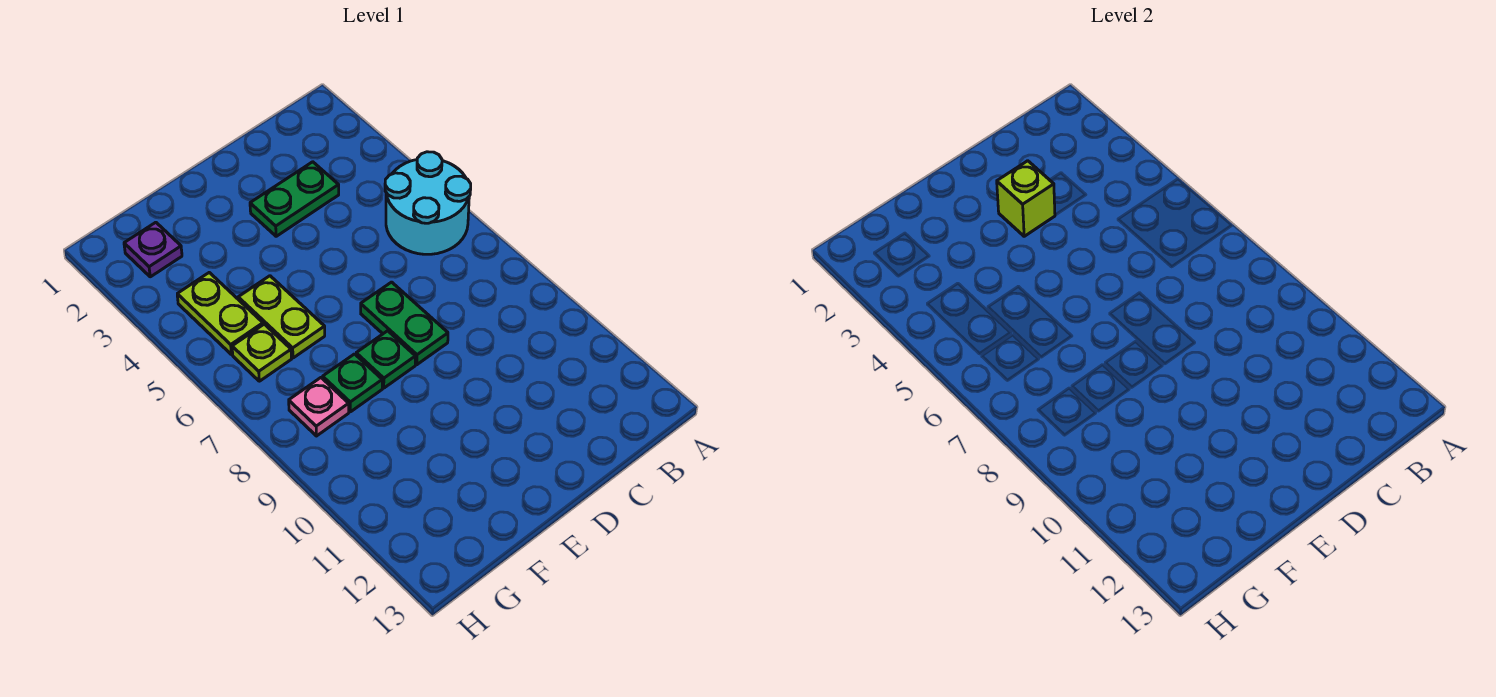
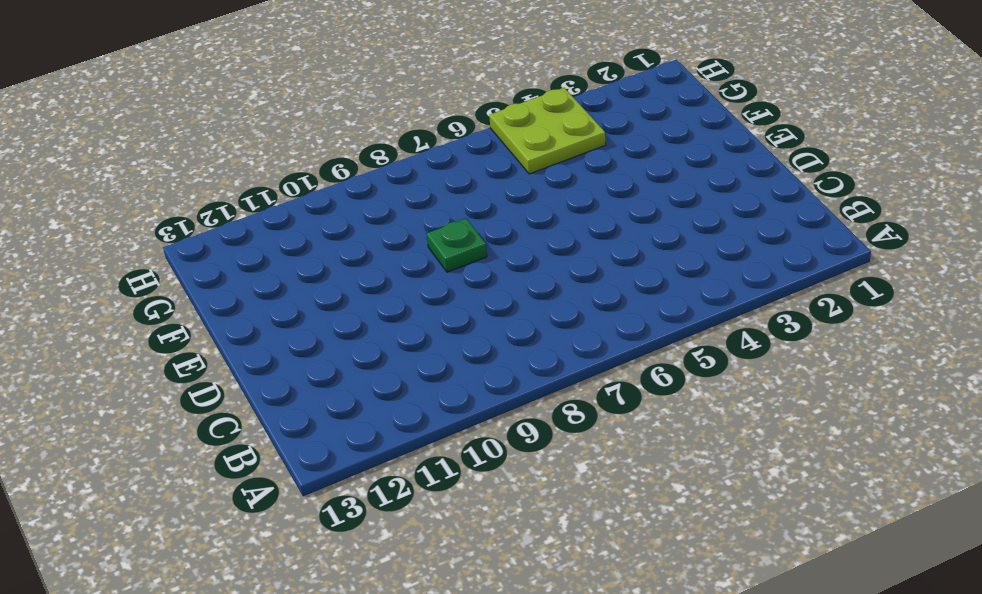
lime 2x2 plate [489,88,606,174] -> lime 1x2 plate [177,273,263,355]
none -> cyan 2x2 round brick [385,152,471,254]
none -> green 1x2 plate [250,162,339,236]

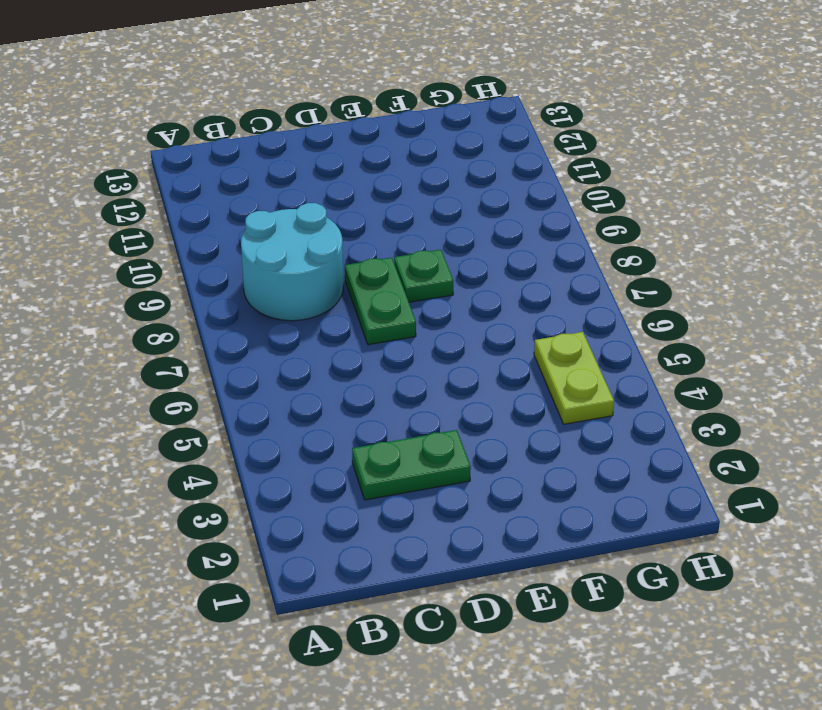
cyan 2x2 round brick [241,203,343,321] -> cyan 2x2 round brick moved to [385,152,471,254]
none -> lime 1x2 plate [238,276,325,358]
none -> green 1x1 plate [323,354,382,412]

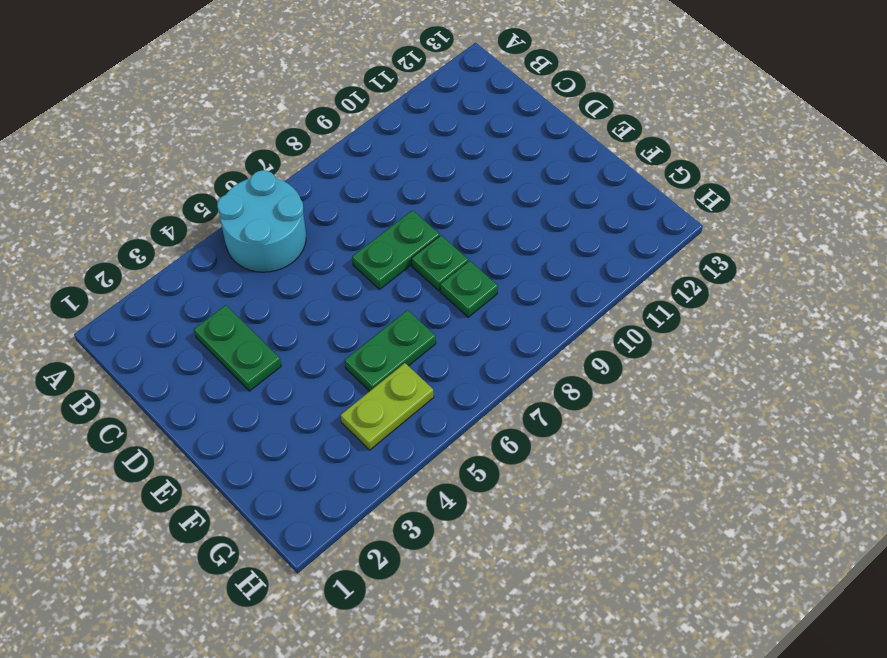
green 1x2 plate [345,310,436,391] -> lime 1x2 plate [238,276,325,358]
none -> purple 1x1 plate [124,222,182,277]
none -> lime 1x1 plate [232,324,291,381]

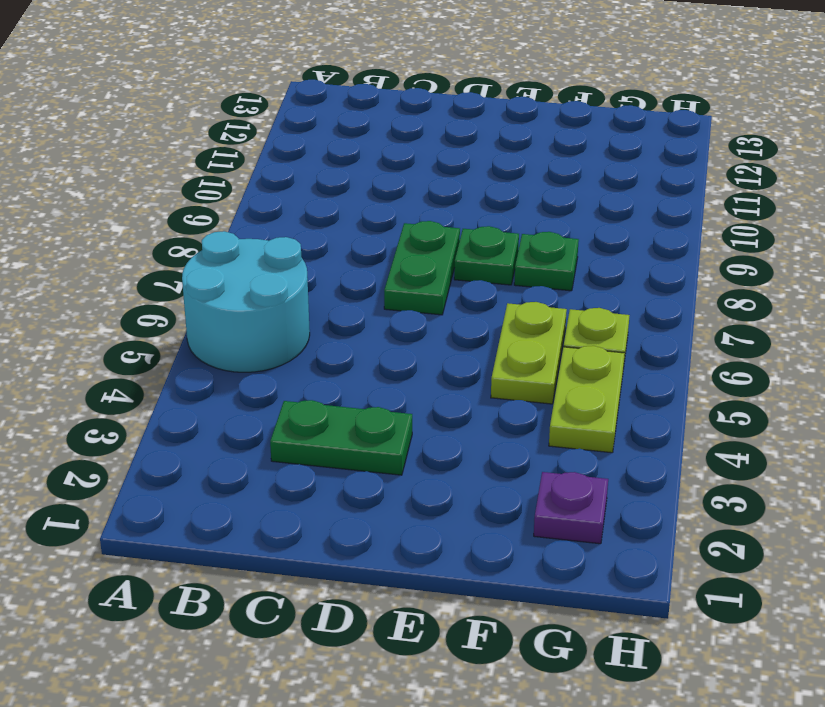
none -> pink 1x1 plate [289,378,349,436]
none -> lime 1x1 brick [997,161,1055,236]

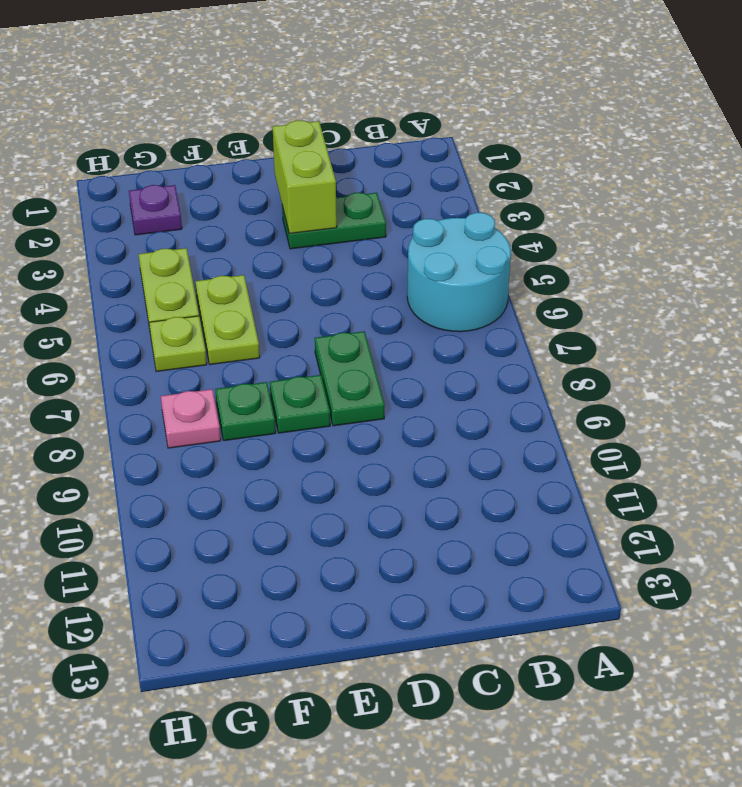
lime 1x2 brick [273,120,337,234] -> lime 1x1 brick [997,161,1055,236]

